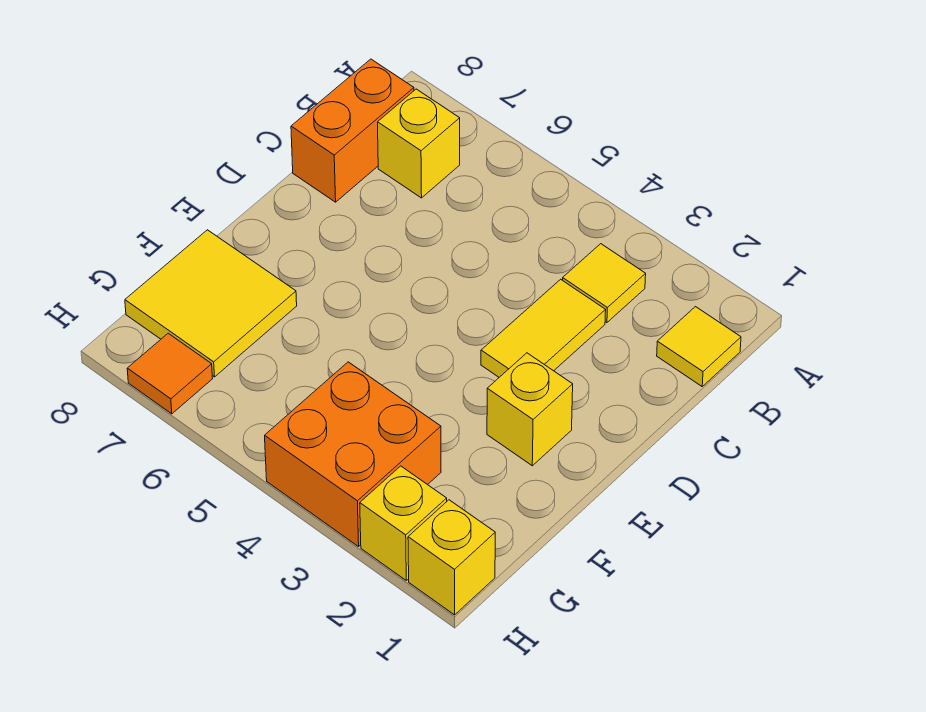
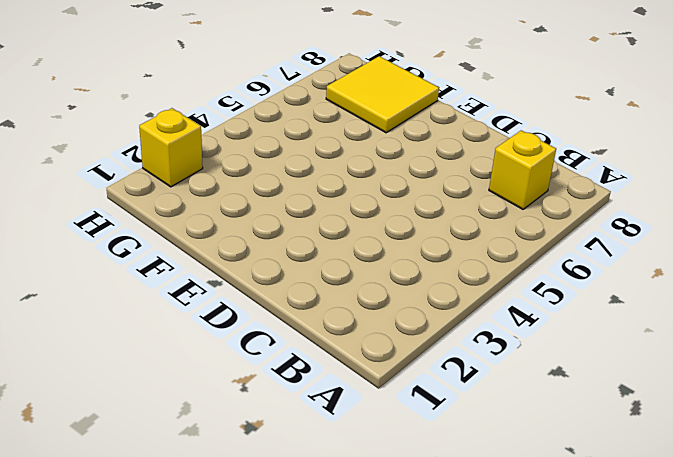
none -> yellow 1x1 tile [657,307,741,386]
none -> yellow 1x1 tile [563,244,646,322]

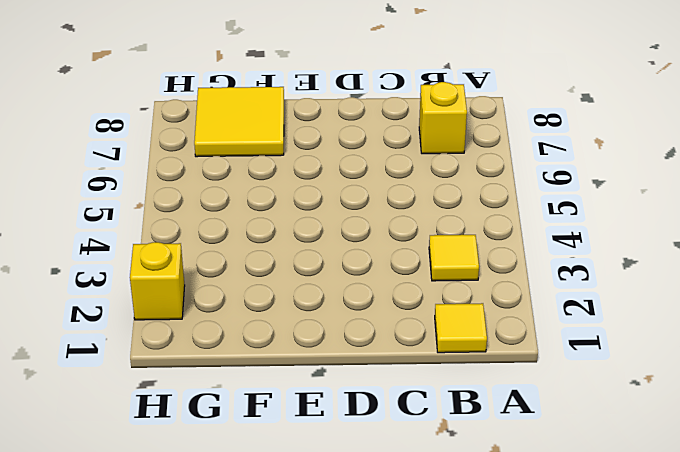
none -> orange 1x2 brick [291,59,414,202]
none -> yellow 1x2 tile [481,279,606,377]

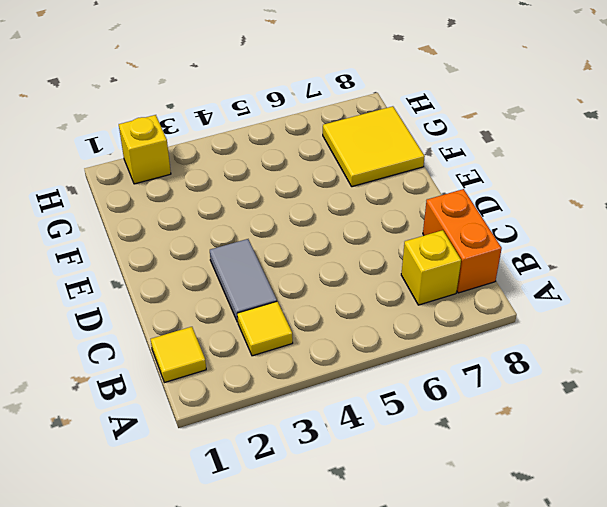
grey 1x2 tile [210,239,277,322] -> yellow 1x2 tile [481,279,606,377]
none -> yellow 1x1 brick [487,353,573,466]
none -> orange 2x2 brick [265,362,441,547]

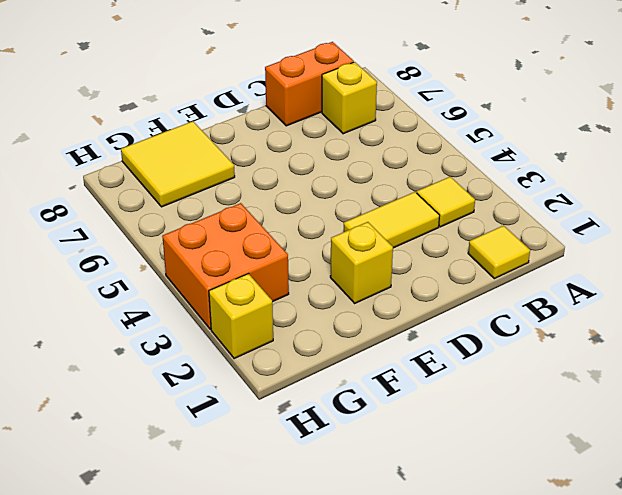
none -> yellow 1x1 brick [408,500,495,615]
none -> orange 1x1 tile [127,333,213,414]

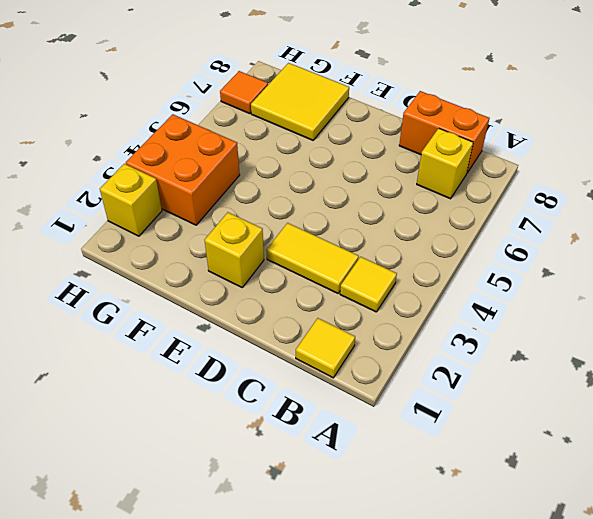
none -> yellow 1x1 brick [408,500,495,615]

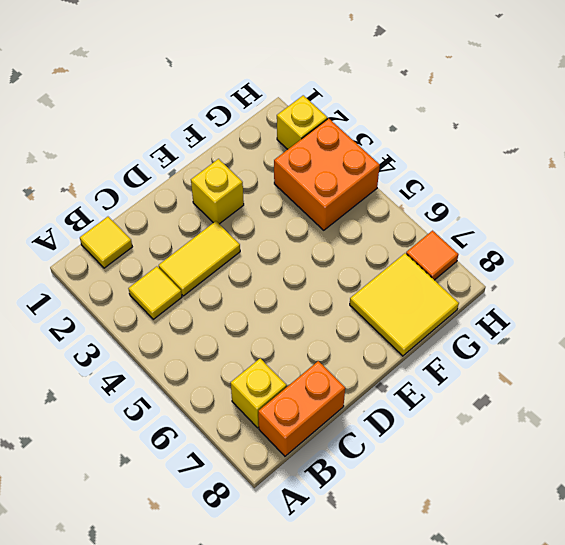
none -> yellow 1x1 brick [408,500,495,615]

